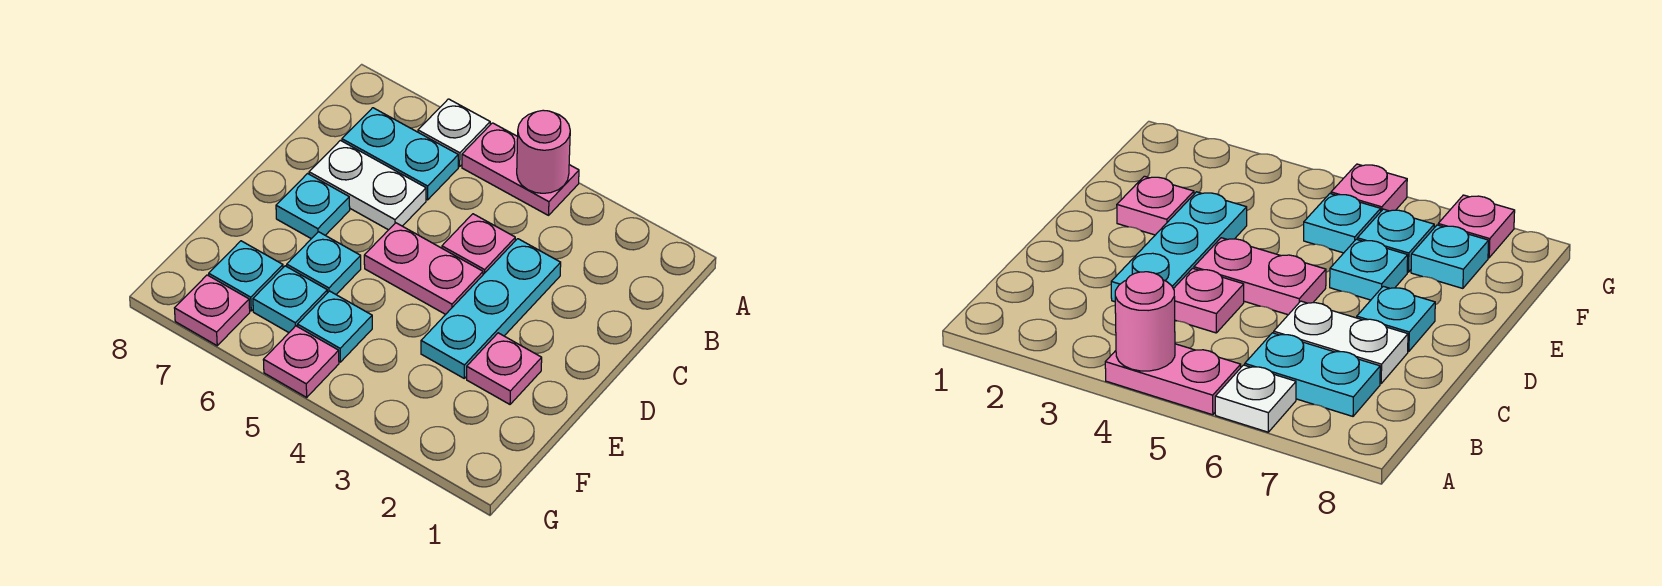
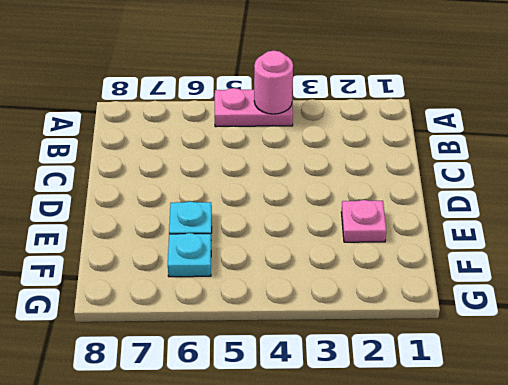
none -> white 1x1 plate [418,99,490,167]
none -> cyan 1x2 plate [342,108,458,200]
none -> cyan 1x3 plate [421,239,561,378]

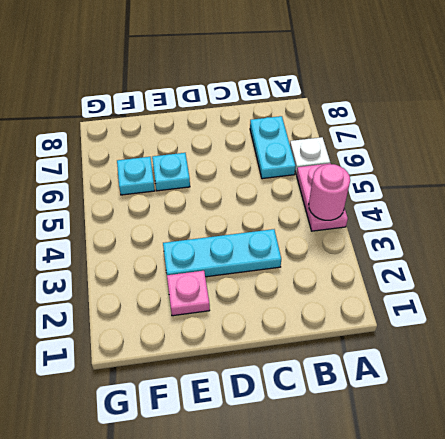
none -> pink 1x1 plate [442,214,515,274]
none -> white 1x2 plate [309,140,426,230]
none -> pink 1x2 plate [364,223,483,314]

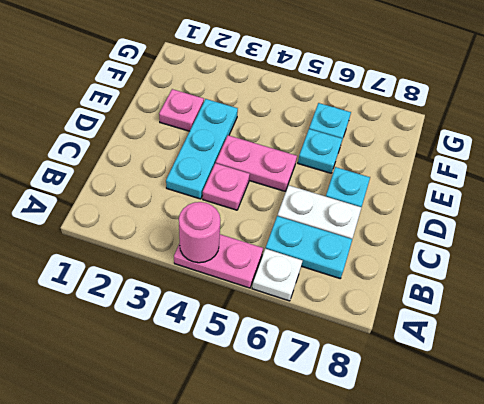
none -> cyan 1x1 plate [297,291,372,362]
none -> cyan 1x1 plate [209,241,283,311]
none -> pink 1x1 plate [263,326,339,397]

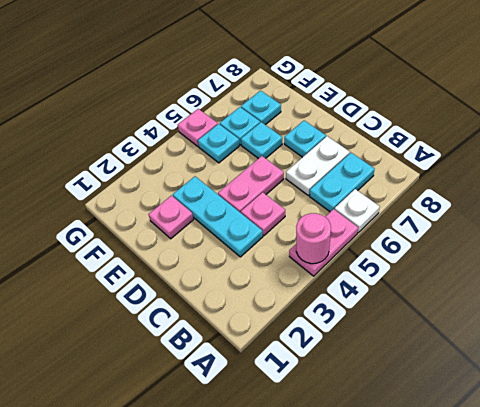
none -> pink 1x1 plate [175,275,250,346]

